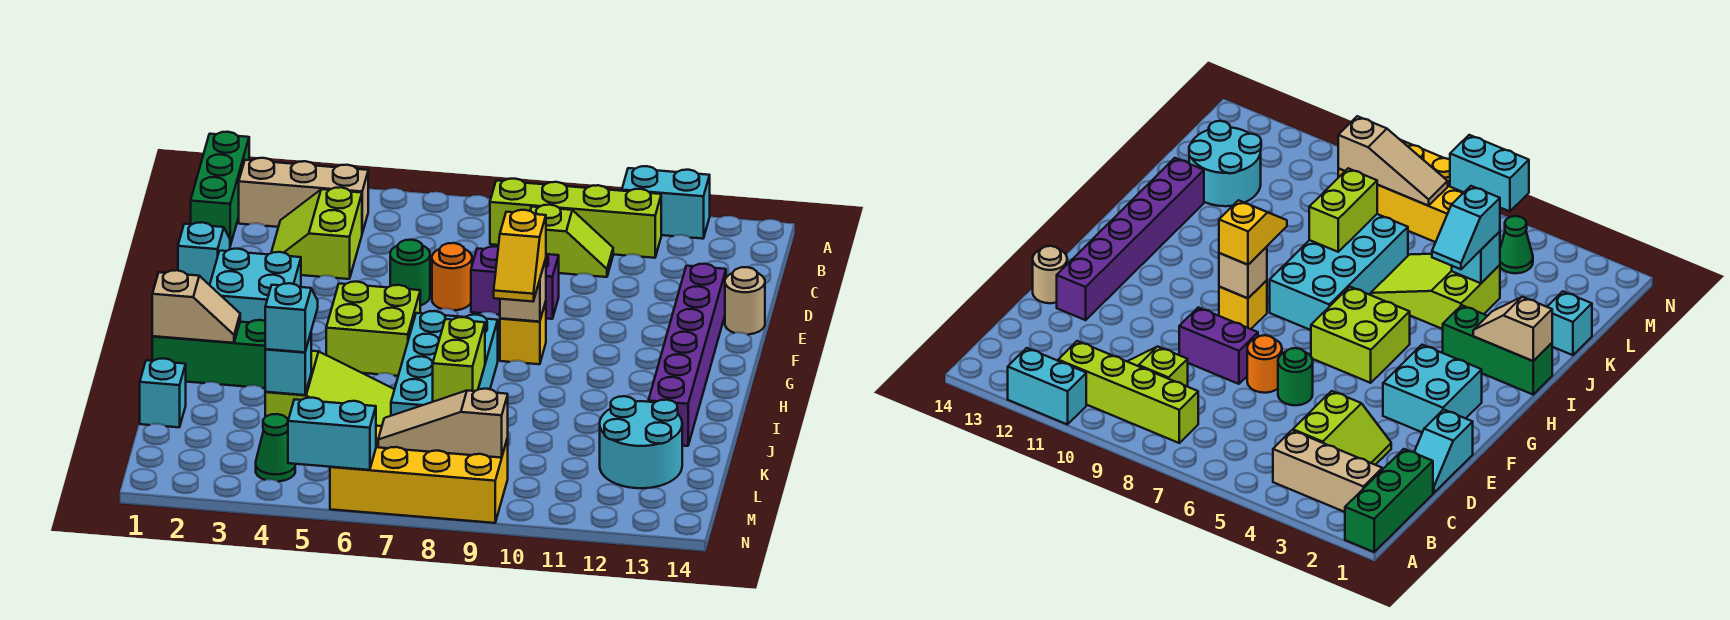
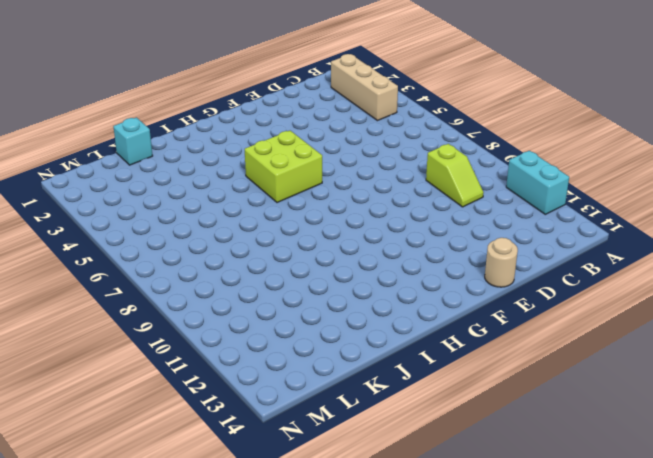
none -> green 1x3 brick [191,132,249,246]
none -> lime 1x4 brick [490,179,661,258]
none -> lime 2x2 slope [271,187,362,279]
none -> cyan 1x2 slope [178,222,230,285]

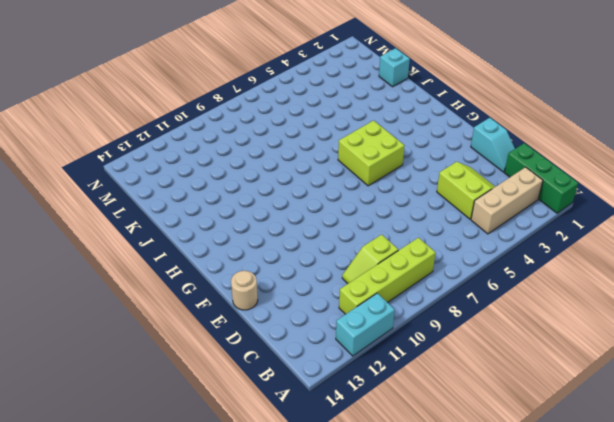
none -> green 1x1 round brick [390,240,430,306]
none -> orange 1x1 round brick [432,243,472,310]
none -> purple 1x2 brick [471,247,559,319]
none -> purple 1x6 brick [648,264,726,446]

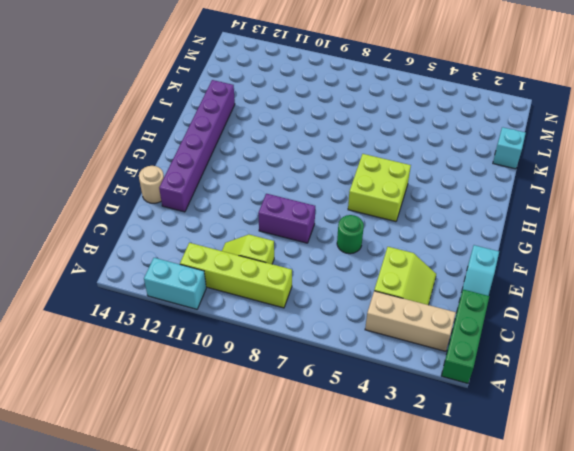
none -> orange 1x1 round brick [432,243,472,310]
none -> cyan 2x2 brick [210,249,301,322]
none -> yellow 1x1 brick [500,302,546,364]
none -> cyan 2x4 brick [391,311,498,416]

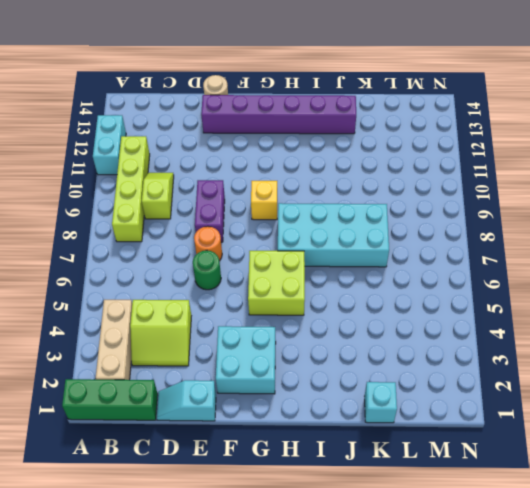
none -> green 1x3 brick [152,320,265,388]
none -> lime 2x3 slope [265,351,395,426]
none -> cyan 2x2 round brick [600,396,682,488]
none -> green 1x1 cone [256,414,295,482]

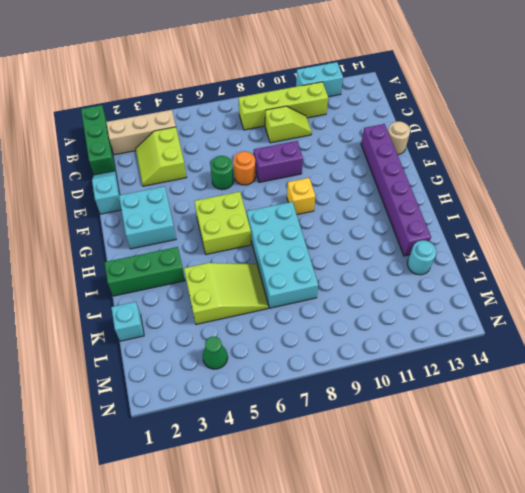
cyan 1x1 round brick [407,240,436,275] -> cyan 2x2 round brick [600,396,682,488]
none -> yellow 2x4 brick [330,426,508,523]
none -> tan 1x1 brick [500,259,546,322]
none -> tan 1x2 slope [152,270,240,343]
none -> lime 1x2 brick [433,317,485,402]

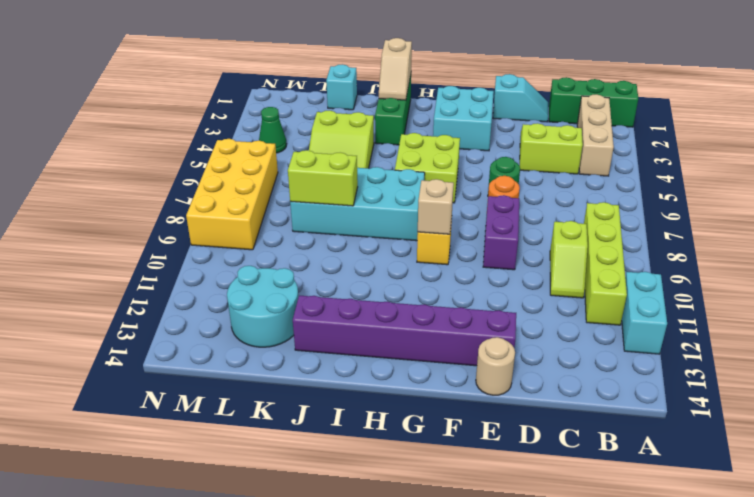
none -> cyan 1x1 brick [265,334,311,395]
none -> tan 1x3 slope [378,389,508,458]
none -> cyan 1x2 brick [288,398,376,470]
none -> yellow 1x2 slope [494,210,546,302]

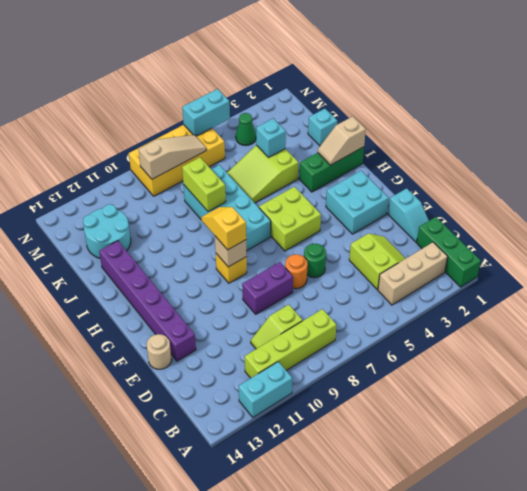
none -> cyan 1x2 slope [265,283,318,352]

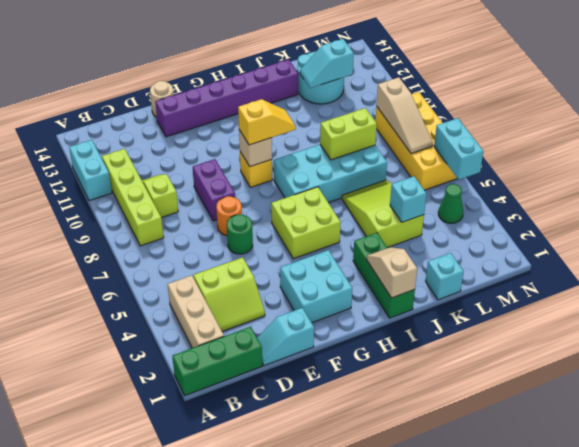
cyan 1x2 slope [300,39,354,88] -> cyan 1x2 slope moved to [265,283,318,352]

